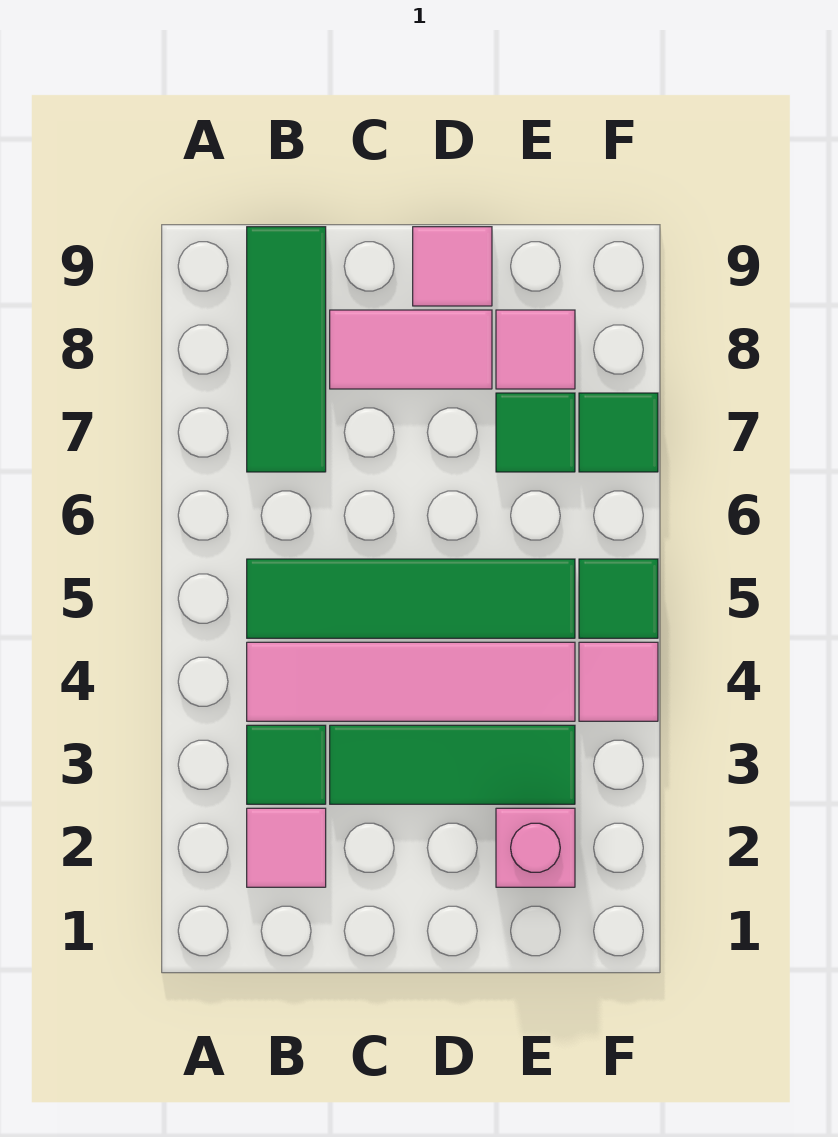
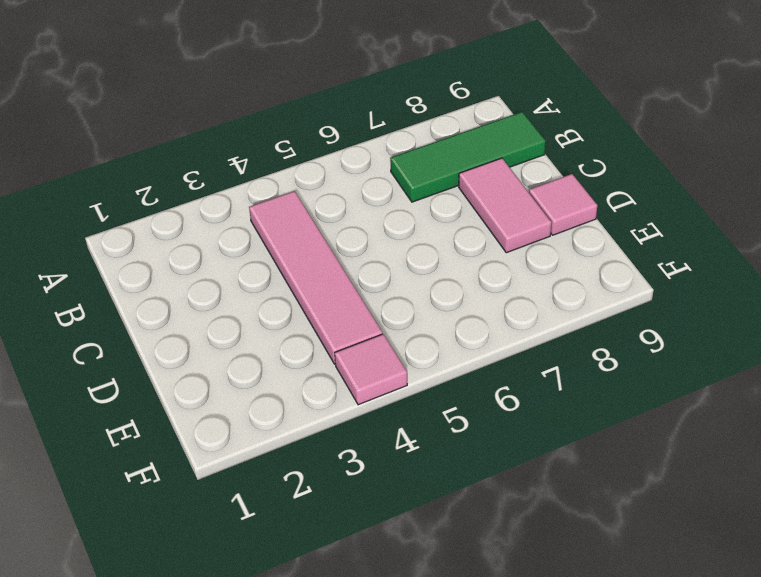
none -> pink 1x1 tile [247,808,326,887]
none -> green 1x1 tile [247,725,326,804]
none -> green 1x4 tile [247,559,575,638]

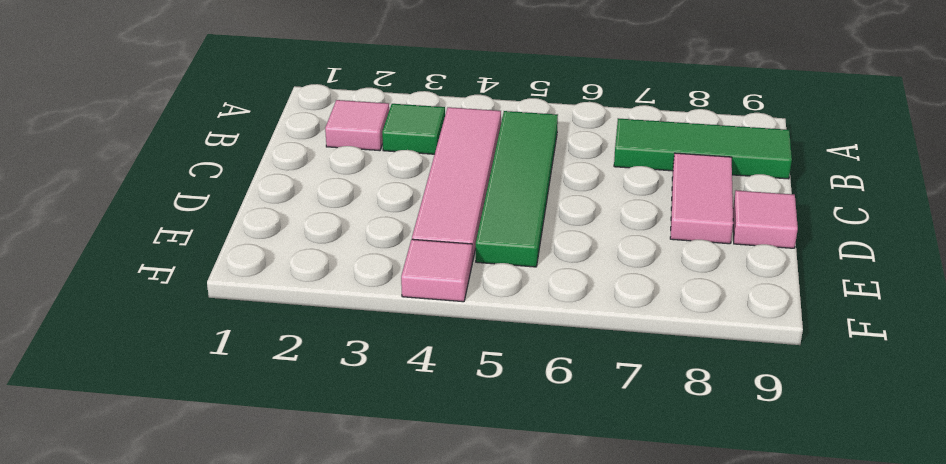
none -> green 1x3 tile [330,725,575,804]
none -> pink 1x1 brick [496,808,575,887]
none -> green 1x1 tile [496,393,575,472]

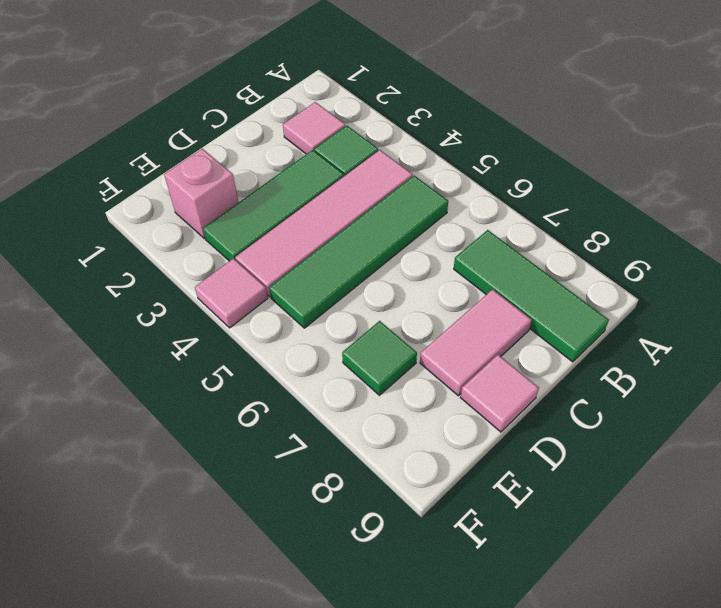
none -> pink 1x1 tile [496,310,575,389]
none -> green 1x1 tile [579,559,658,638]
none -> green 1x1 tile [579,393,658,472]

